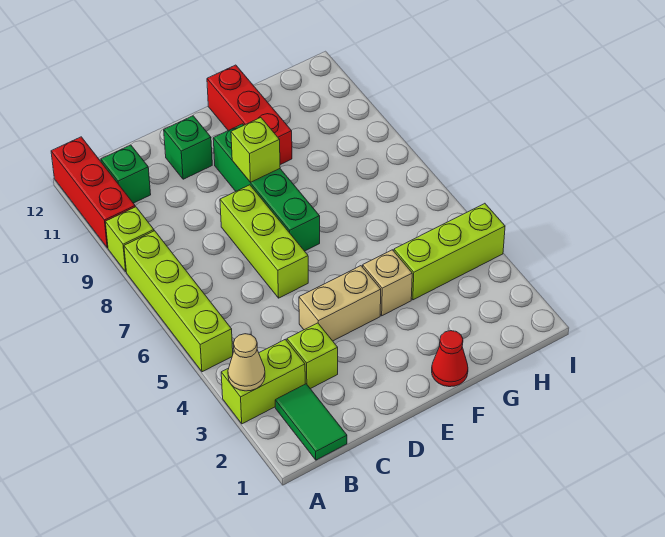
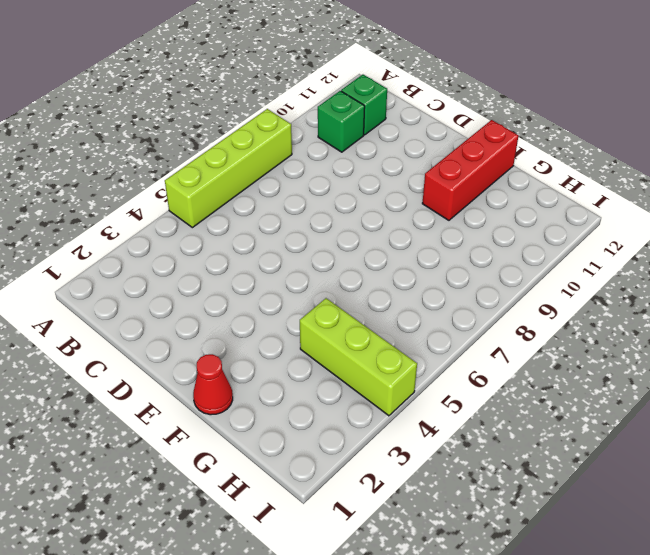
green 1x1 brick [318,91,365,152] -> green 1x1 brick moved to [164,116,212,179]
none -> lime 1x2 brick [221,339,305,424]
none -> lime 1x1 brick [106,207,154,272]
none -> red 1x3 brick [51,137,135,248]

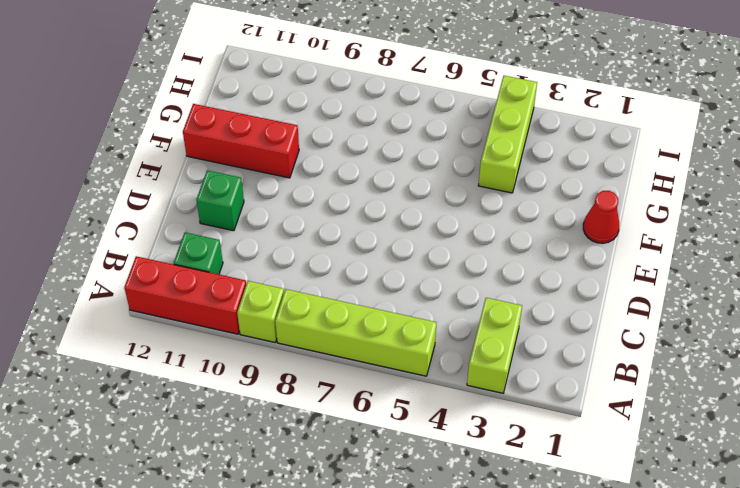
none -> green 1x2 tile [275,384,347,460]
none -> lime 1x1 brick [287,323,338,389]
none -> tan 1x2 brick [299,266,381,341]

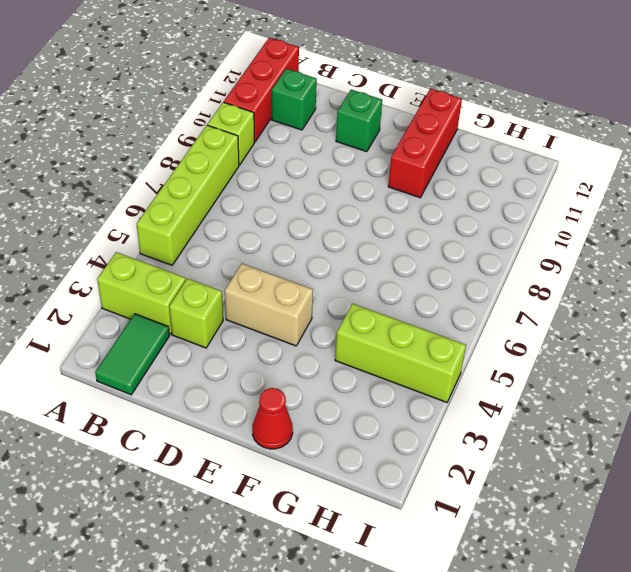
none -> lime 1x3 brick [220,185,308,298]
none -> green 1x4 brick [213,124,320,251]
none -> tan 1x1 brick [363,250,412,316]

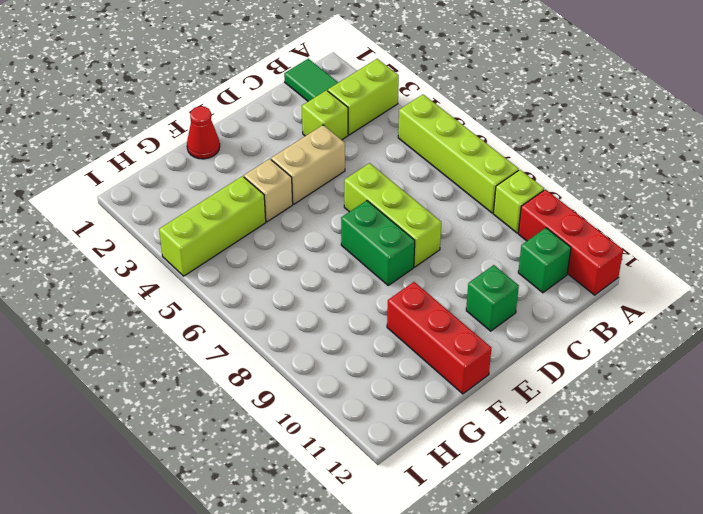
green 1x2 brick [341,201,415,285] -> green 1x4 brick [213,124,320,251]
none -> tan 1x1 cone [228,334,265,391]
none -> lime 1x1 brick [231,118,280,182]

